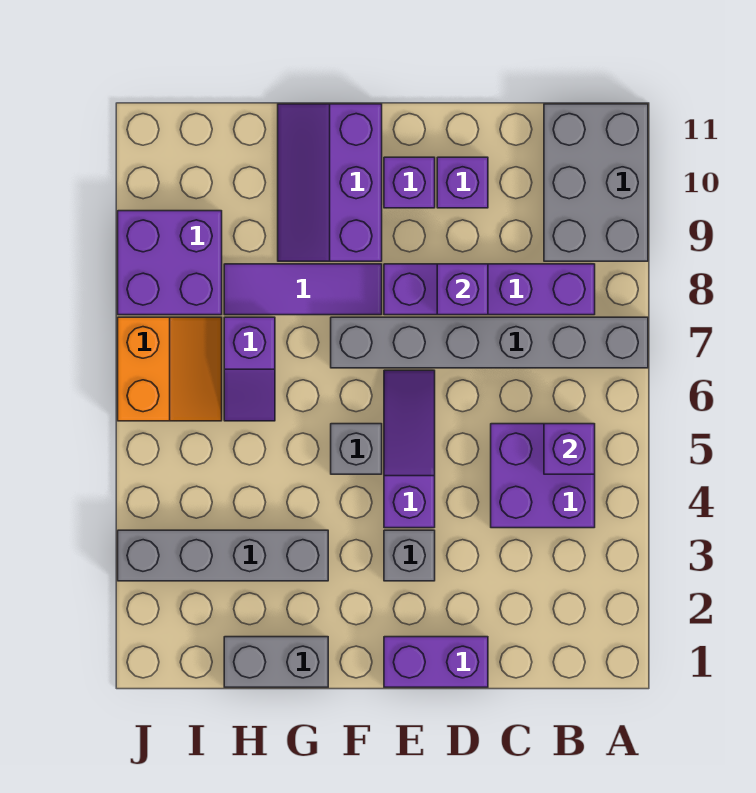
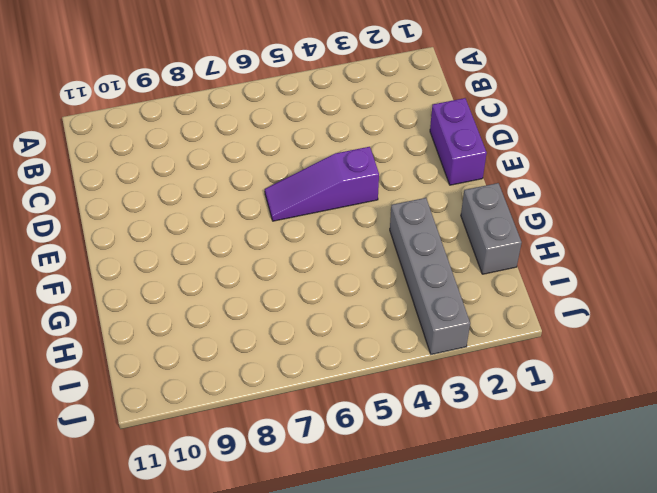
none -> grey 1x6 brick [331,317,648,368]
none -> grey 2x3 brick [544,104,648,261]
none -> purple 2x2 brick [491,424,595,528]

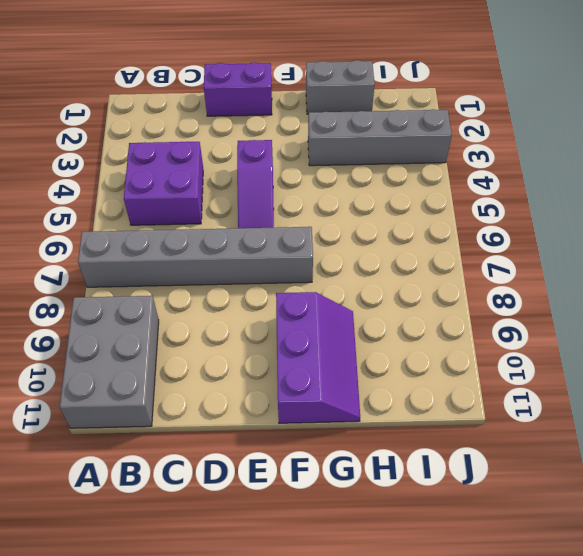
none -> purple 1x4 brick [384,264,595,315]
none -> purple 1x1 brick [437,157,488,208]
none -> grey 1x1 brick [384,530,435,581]

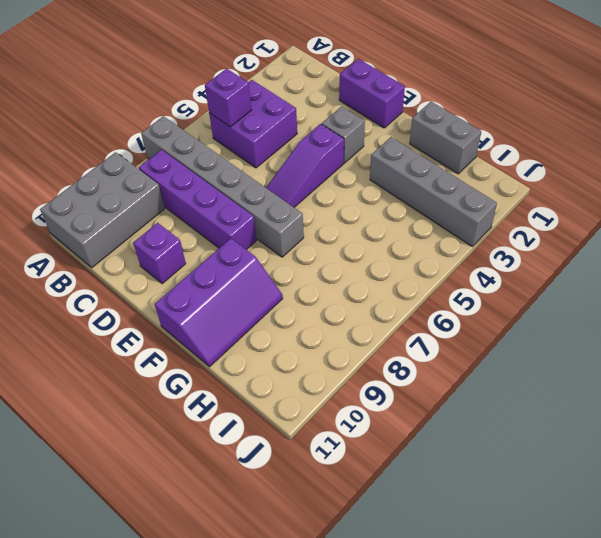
none -> purple 1x1 brick [384,157,435,208]
none -> grey 1x1 brick [331,424,382,474]
none -> purple 1x3 tile [224,264,382,315]

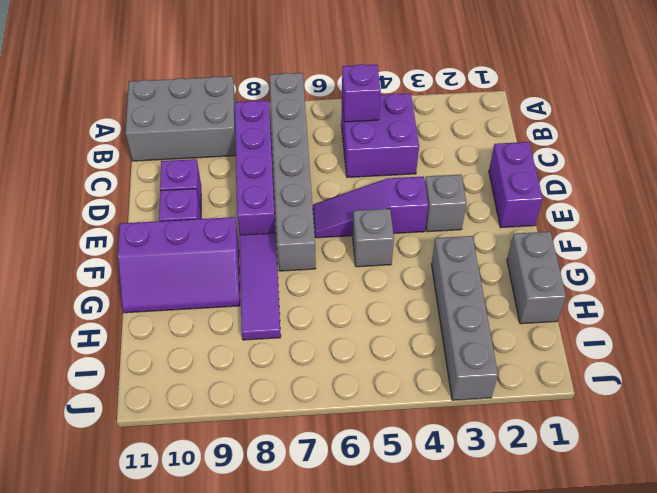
none -> purple 1x2 slope [224,317,275,421]
none -> orange 2x2 slope [118,317,222,421]
none -> purple 2x2 brick [118,211,222,315]

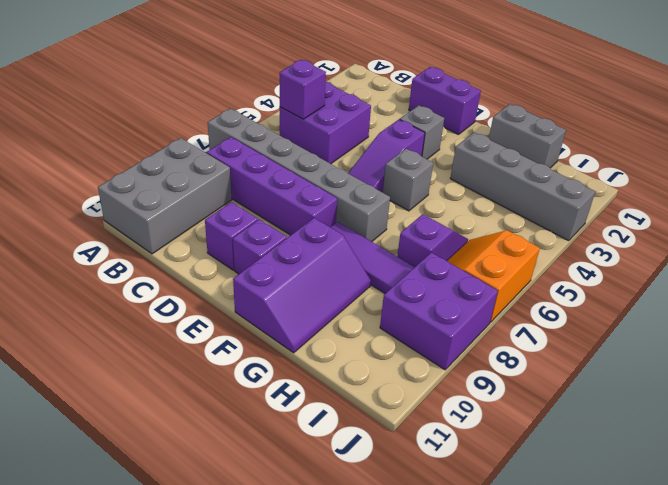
none -> purple 1x1 brick [437,264,488,315]

